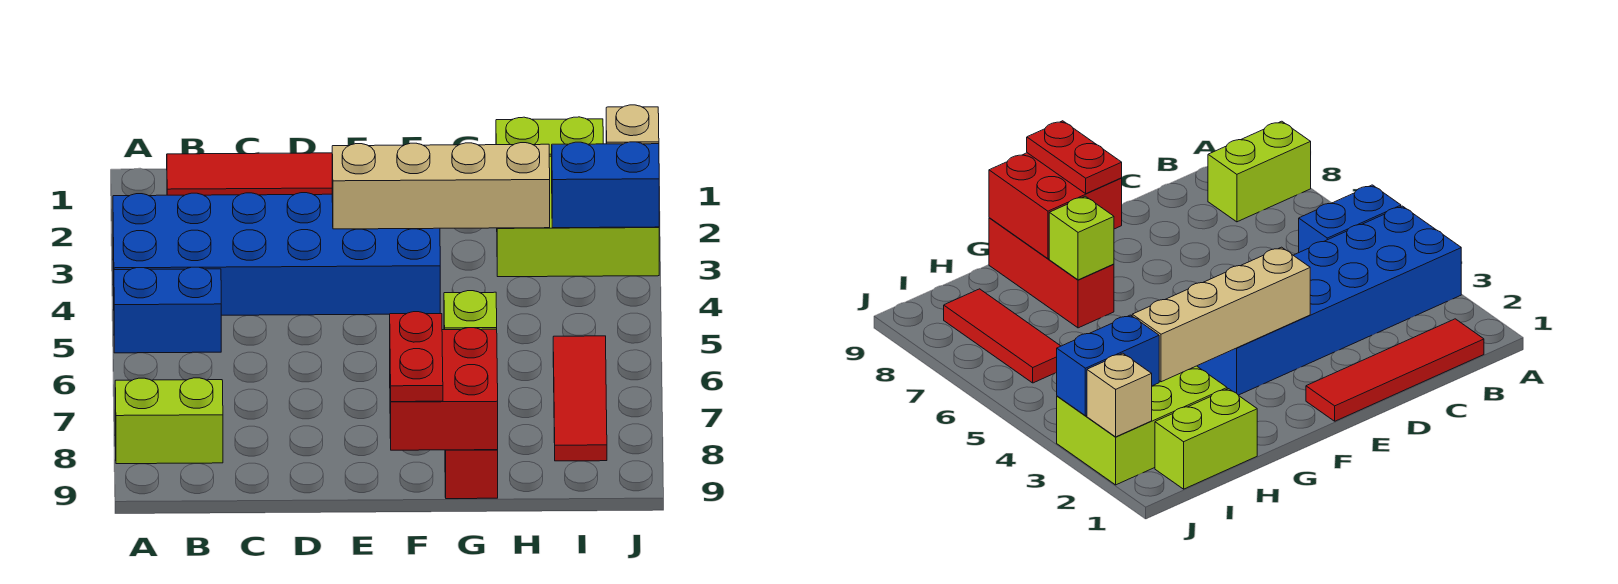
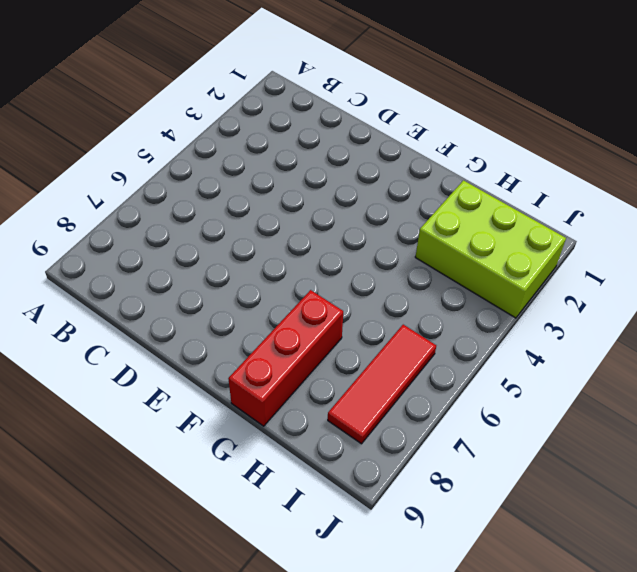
none -> blue 2x6 brick [113,193,440,315]
none -> blue 1x2 brick [114,267,221,353]
none -> lime 1x2 brick [115,378,223,464]

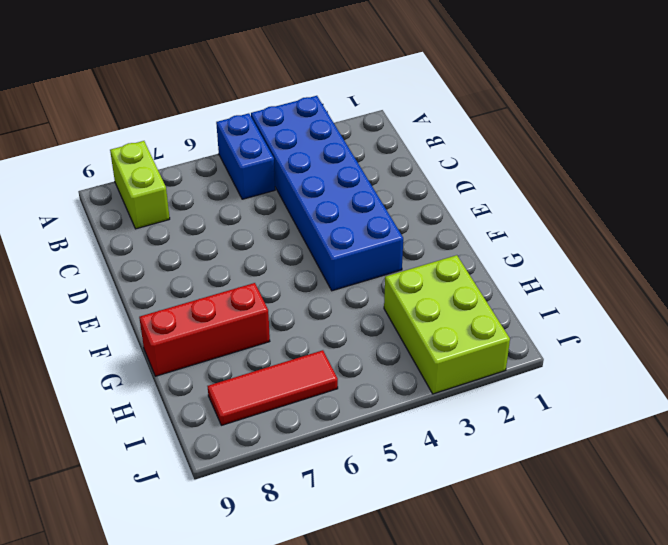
none -> red 1x4 tile [167,153,332,195]
none -> lime 1x2 brick [496,117,603,156]
none -> tan 1x4 brick [332,143,550,229]

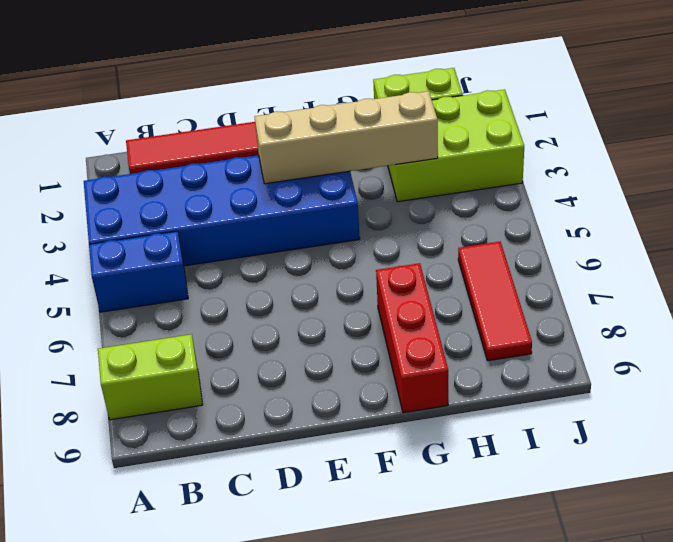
none -> red 2x2 brick [390,328,498,450]
none -> lime 1x1 brick [444,291,497,330]
none -> blue 1x2 brick [552,142,659,228]

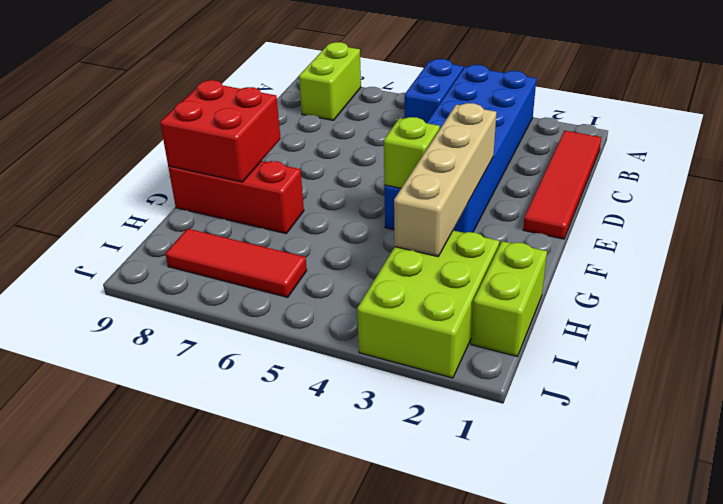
lime 1x1 brick [384,117,440,188] -> lime 1x1 brick moved to [444,291,497,330]
none -> blue 1x2 brick [552,142,659,228]
none -> tan 1x1 brick [606,105,659,144]
none -> red 1x2 plate [390,312,443,402]

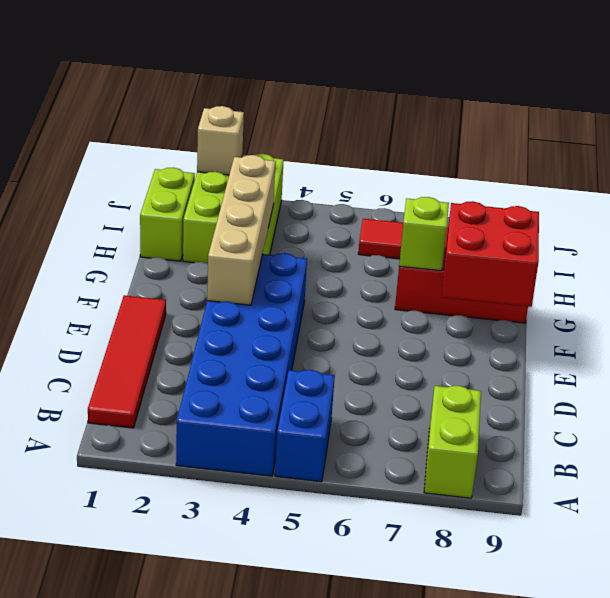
none -> blue 1x2 brick [552,142,659,228]
none -> red 1x2 plate [390,312,443,402]

